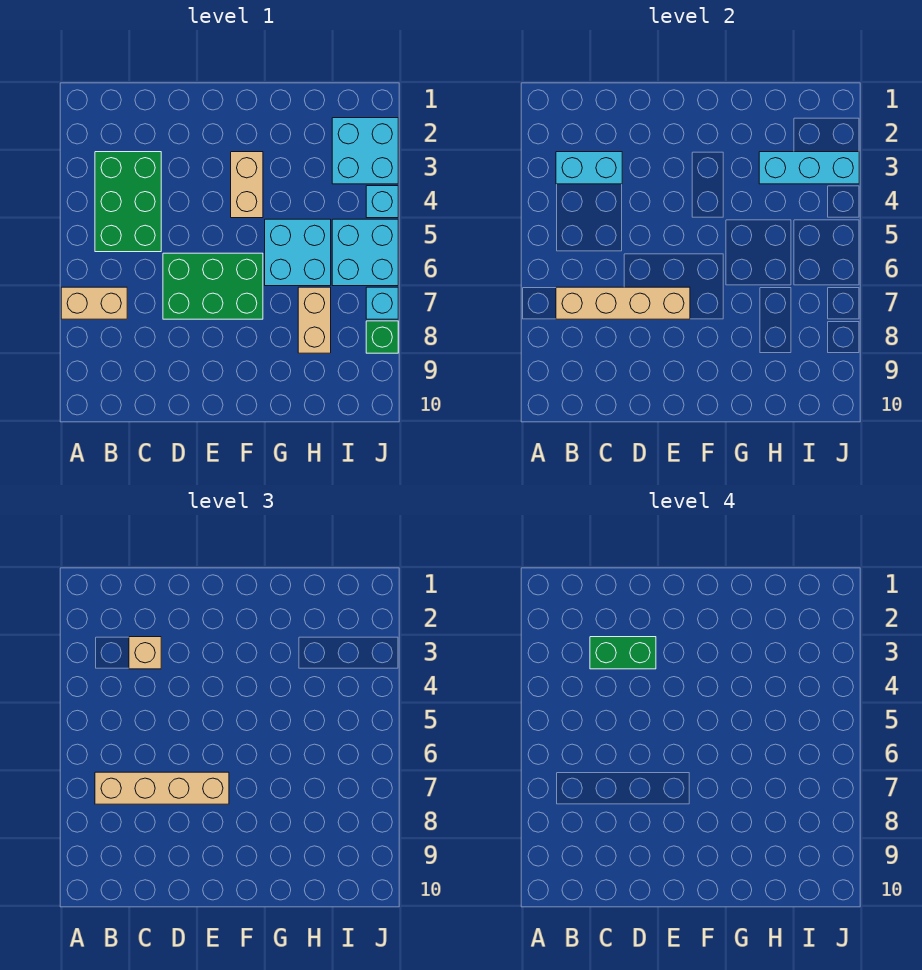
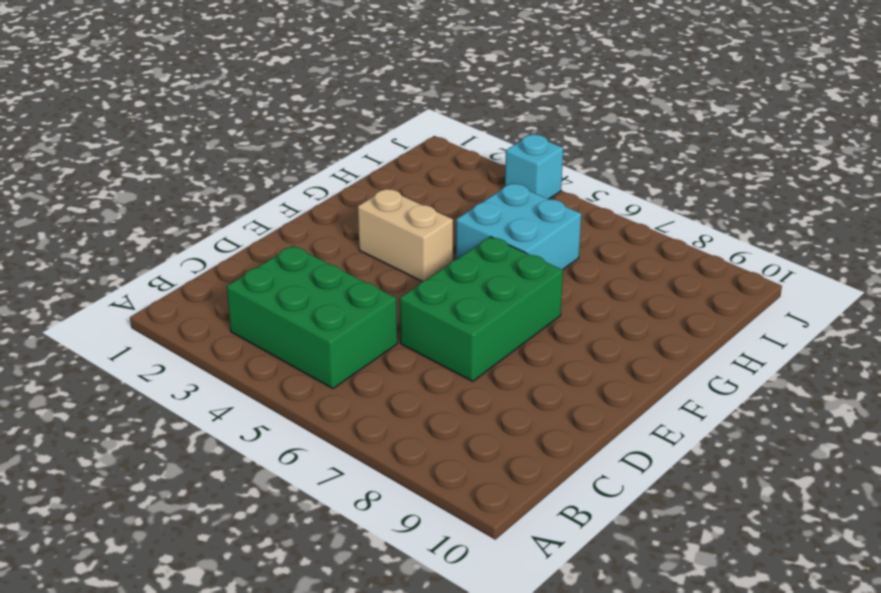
none -> tan 1x2 brick [61,287,127,319]
none -> tan 1x2 brick [298,287,331,353]
none -> cyan 2x2 brick [332,118,398,184]

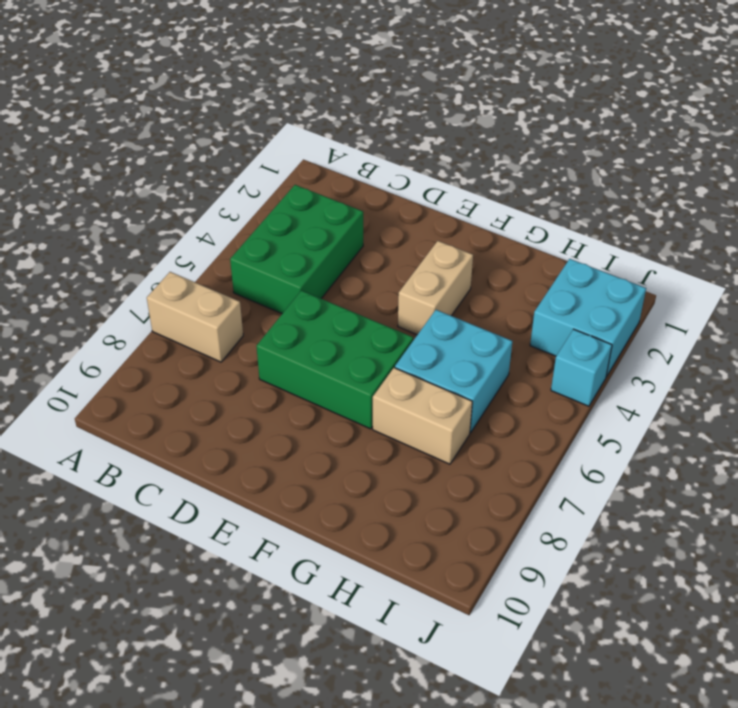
tan 1x2 brick [373,368,472,464] -> tan 1x2 brick turned to [298,287,331,353]
none -> cyan 2x2 brick [332,219,398,286]
none -> cyan 1x1 brick [366,287,398,319]
none -> green 1x1 brick [366,321,398,353]

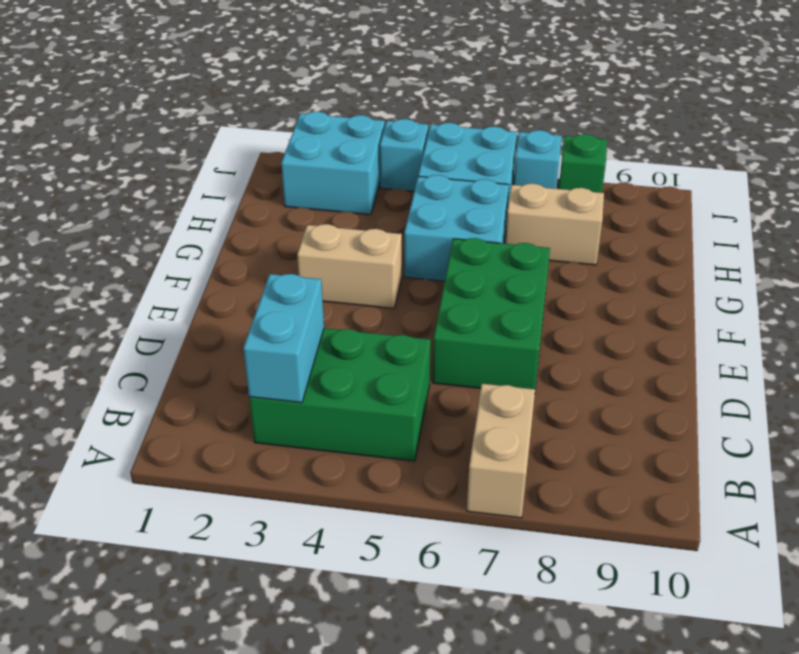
none -> tan 1x4 brick [556,287,690,319]
none -> cyan 1x3 brick [759,152,859,184]
none -> tan 1x4 brick [95,772,229,804]

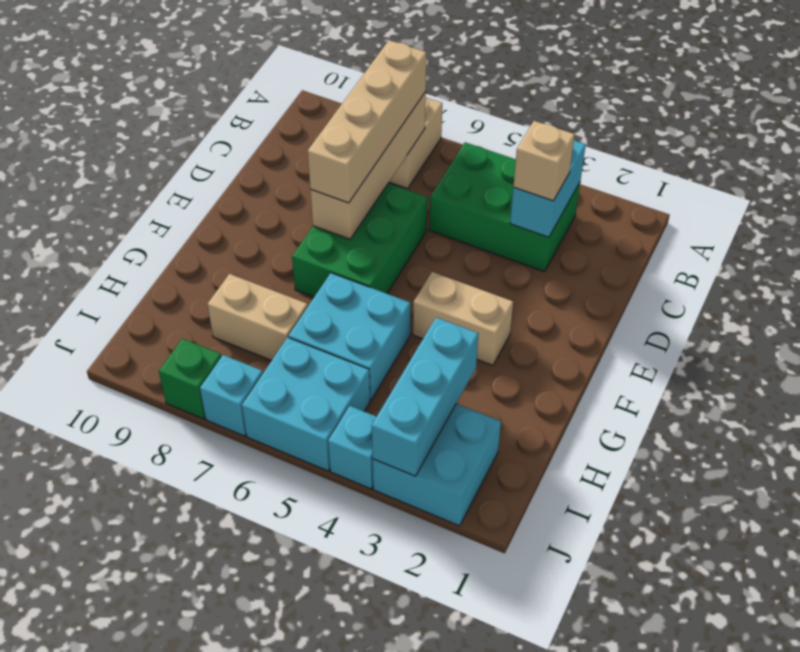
none -> green 1x2 brick [590,637,656,669]

